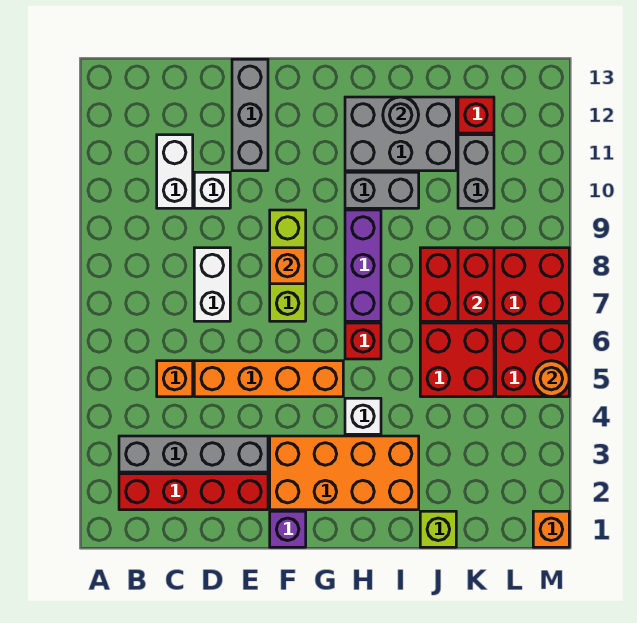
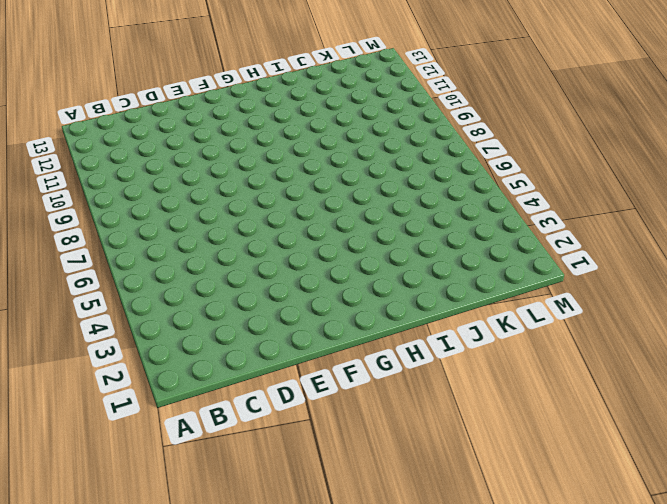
none -> red 1x4 brick [119,474,268,510]
none -> grey 1x4 brick [119,436,268,472]
none -> orange 1x1 brick [157,361,193,397]

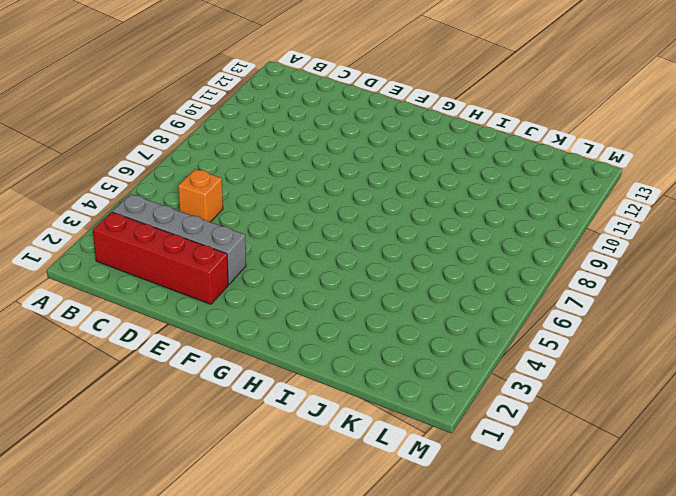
none -> white 1x2 brick [157,135,193,208]
none -> orange 1x4 brick [194,361,343,397]
none -> white 1x2 brick [194,248,230,321]

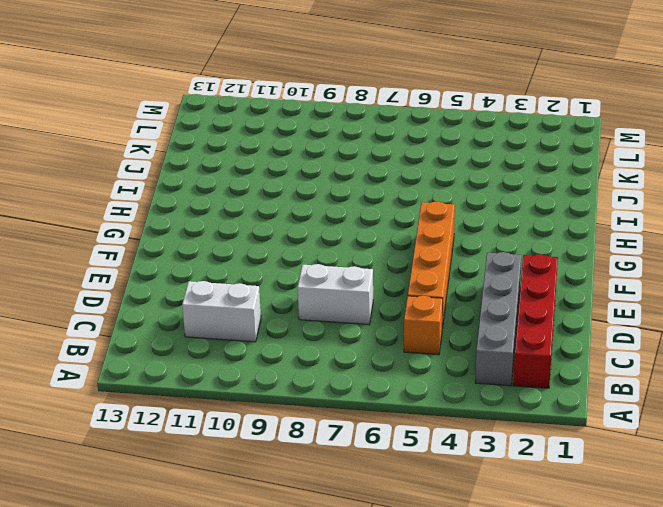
none -> white 1x1 brick [194,172,230,208]
none -> grey 1x3 brick [232,59,268,171]
none -> purple 1x1 brick [270,511,306,547]

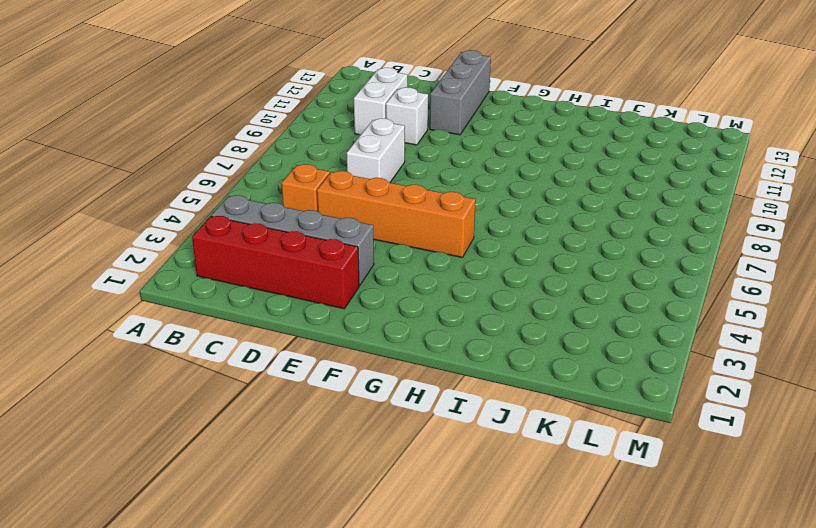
none -> purple 1x1 brick [270,511,306,547]
none -> orange 2x4 brick [270,436,419,510]
none -> lime 1x3 brick [270,210,306,321]

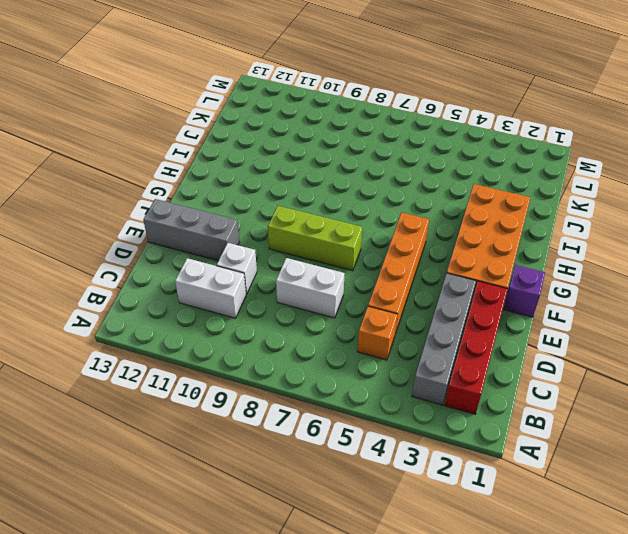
none -> white 1x1 brick [345,398,381,434]
none -> red 1x1 brick [345,323,381,359]
none -> purple 1x3 brick [345,210,381,321]

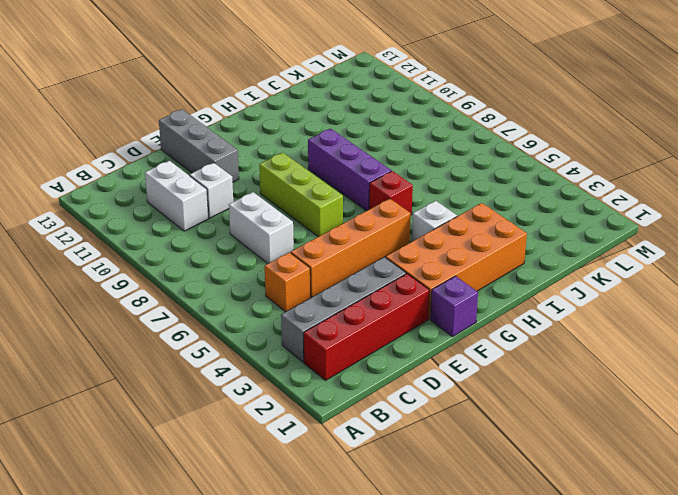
none -> grey 1x2 brick [345,172,419,208]
none -> grey 2x3 brick [345,97,456,171]
none -> lime 1x1 brick [420,511,456,547]

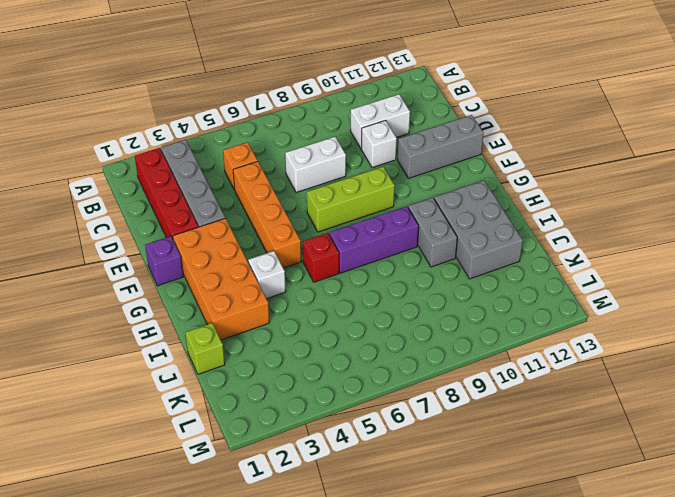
none -> red 2x2 brick [420,323,494,397]
none -> red 2x4 brick [420,248,569,321]
none -> grey 1x2 brick [458,135,494,208]

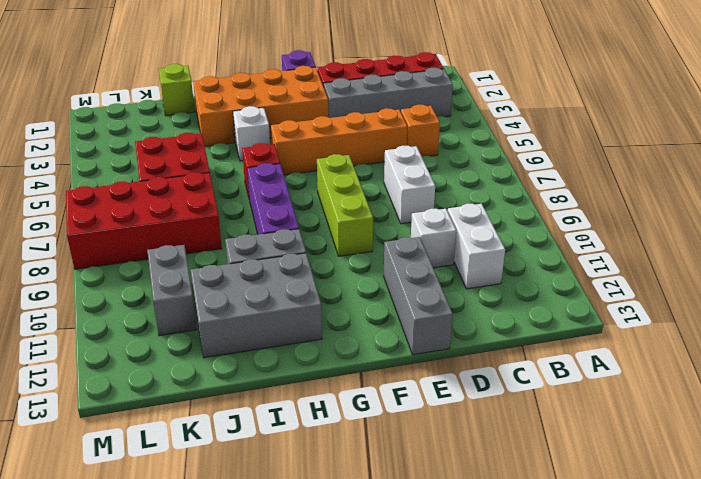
none -> red 1x1 brick [458,97,494,133]
none -> red 2x2 brick [496,323,569,397]
none -> orange 1x1 brick [533,511,569,547]

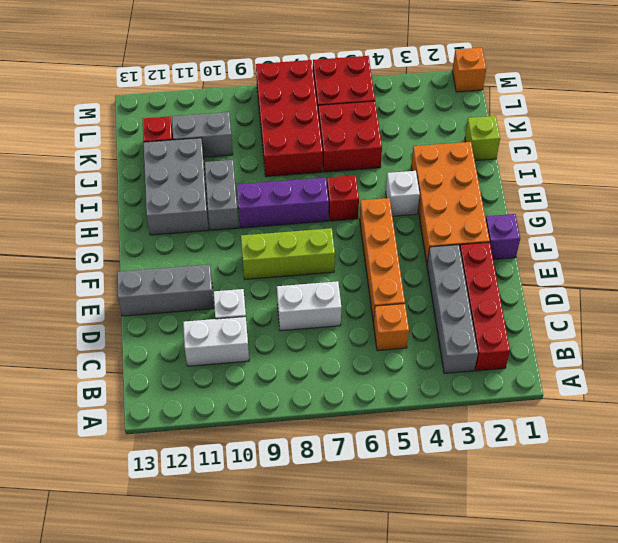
none -> orange 1x1 brick [270,248,306,284]
none -> grey 1x1 round brick [383,97,419,133]
none -> red 1x2 brick [458,248,494,321]

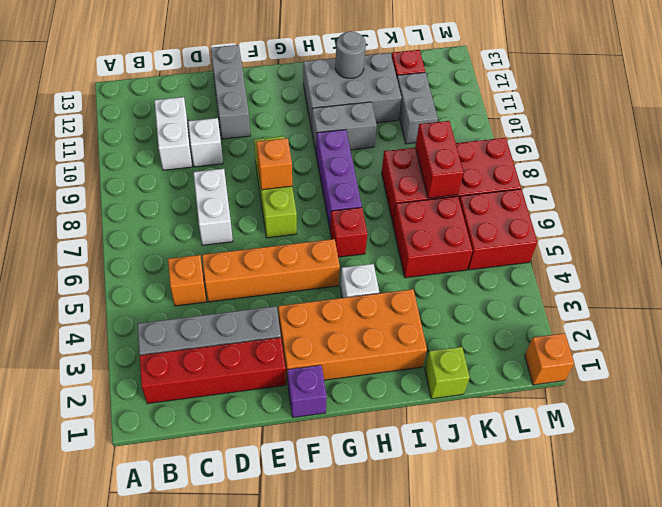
none -> orange 1x1 round brick [533,361,569,397]

